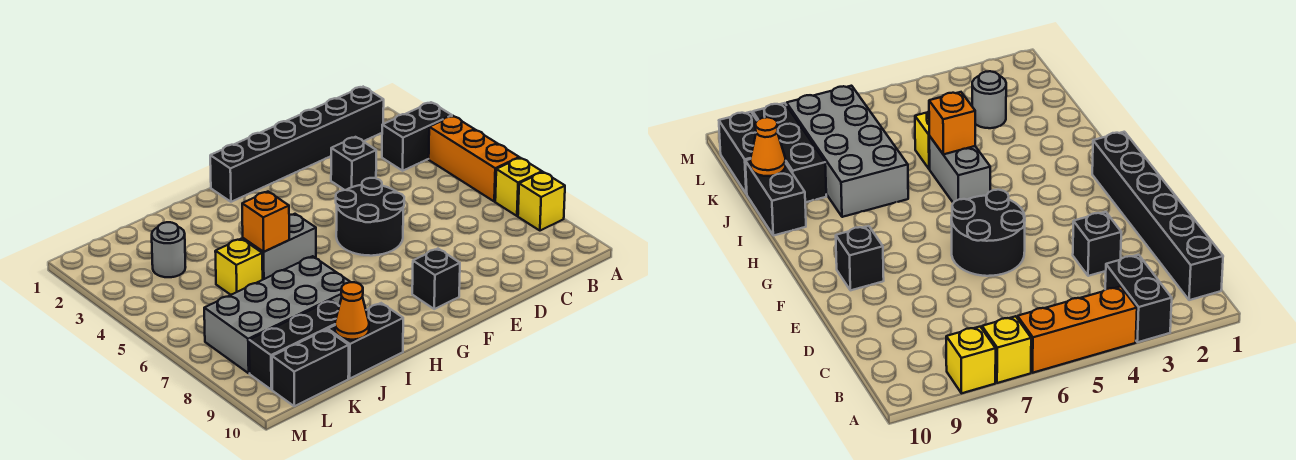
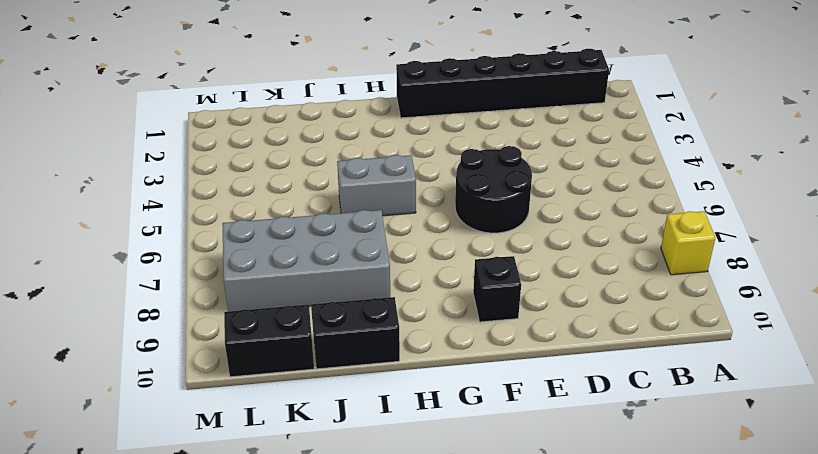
none -> black 1x2 brick [382,102,452,171]
none -> orange 1x3 brick [429,116,519,201]
none -> yellow 1x1 brick [495,158,542,216]

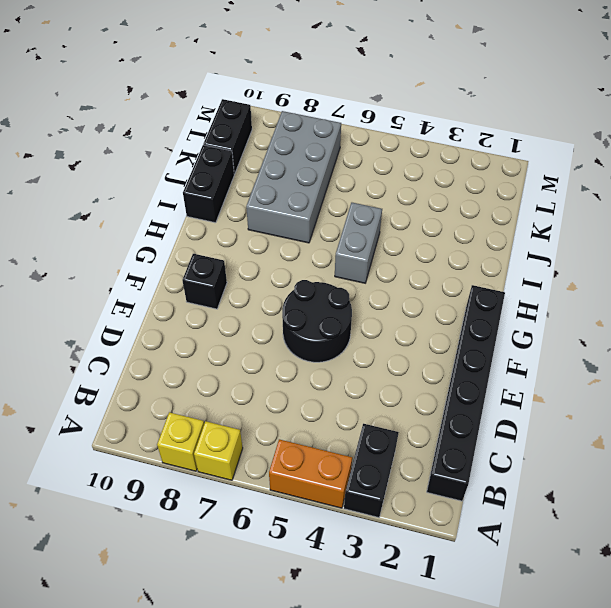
orange 1x2 brick [269,439,352,508] -> orange 1x3 brick [429,116,519,201]
none -> black 1x1 brick [331,137,376,190]
none -> yellow 1x1 brick [215,239,263,295]
none -> black 1x3 brick [249,300,339,390]

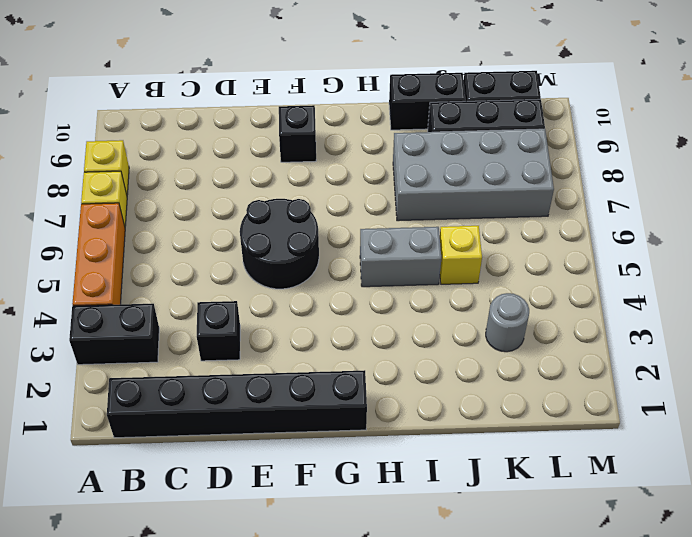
none -> orange 1x1 brick [242,192,289,252]
none -> orange 1x1 cone [335,282,369,340]

